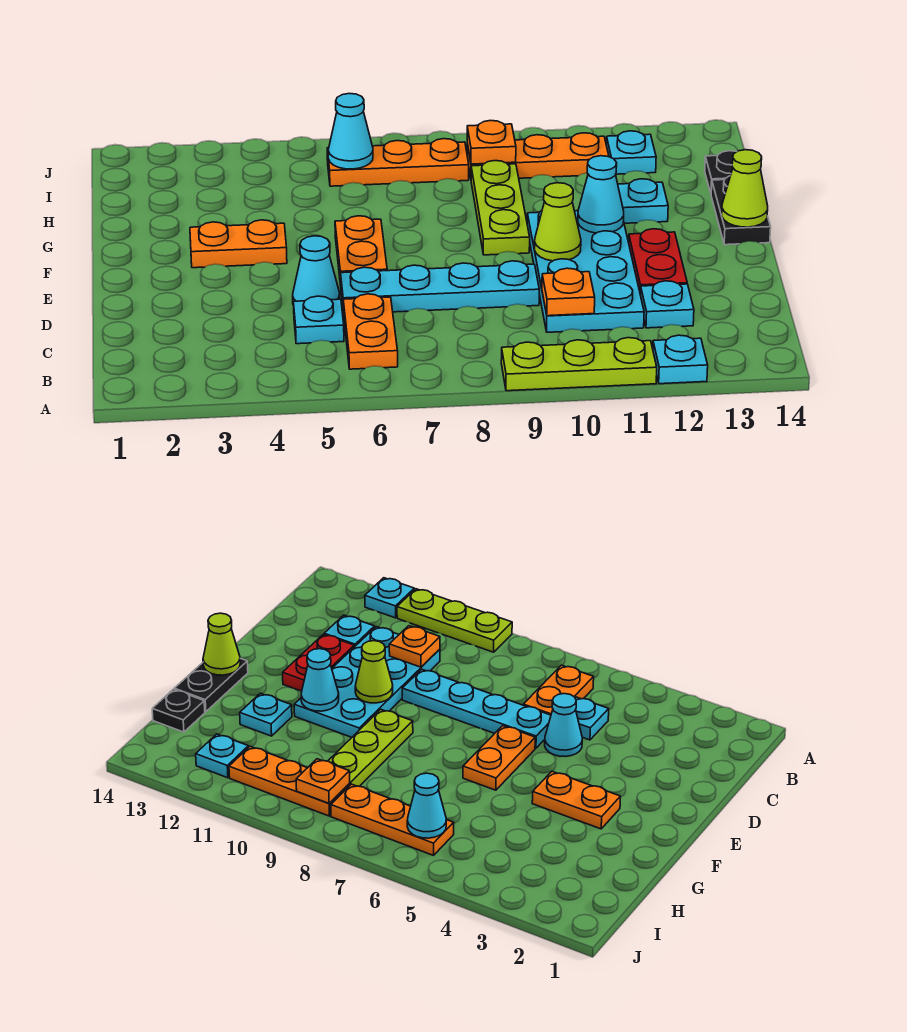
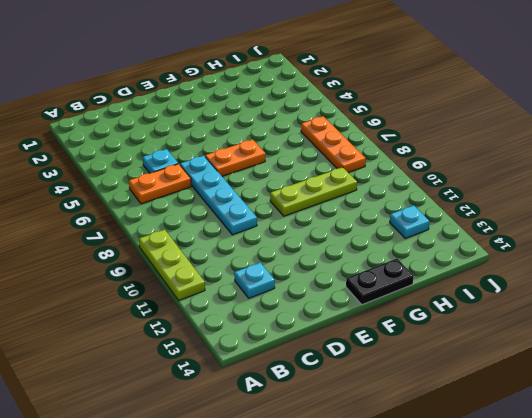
none -> cyan 1x1 plate [653,335,708,384]
none -> cyan 2x4 plate [527,211,644,332]
none -> cyan 1x1 cone [293,236,340,305]

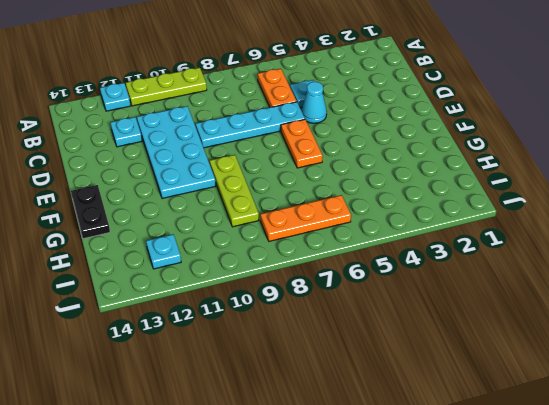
none -> red 1x2 plate [629,229,687,294]
none -> orange 1x2 plate [190,220,287,268]
none -> cyan 1x1 plate [618,179,668,223]

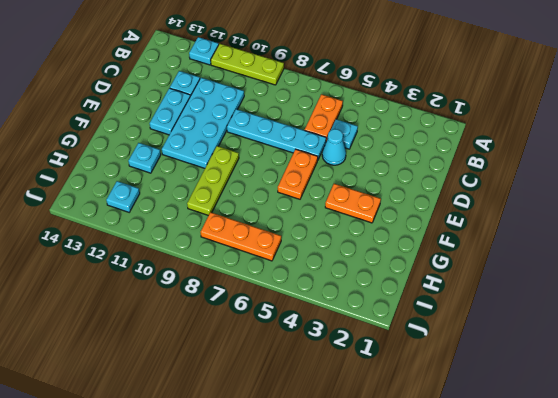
cyan 1x2 plate [150,88,190,135] -> red 1x2 plate [629,229,687,294]
none -> black 1x2 plate [711,176,771,245]
none -> black 1x1 plate [705,151,737,193]
none -> orange 1x3 plate [467,133,609,178]

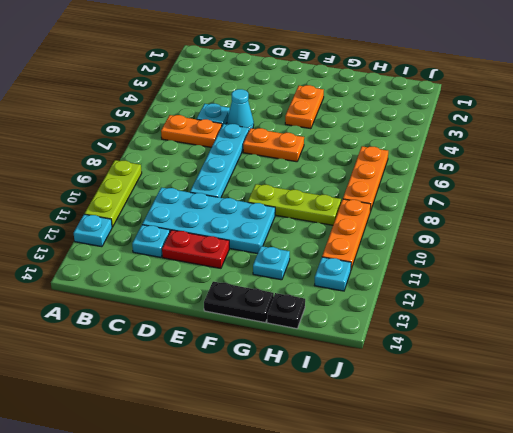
none -> orange 1x1 plate [542,268,595,316]
none -> lime 1x1 cone [534,183,581,261]
none -> cyan 1x1 cone [578,156,624,233]

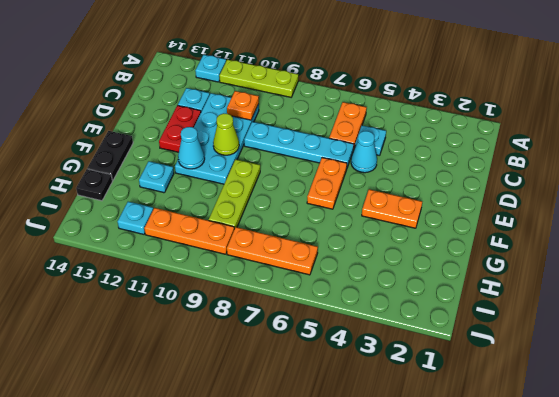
none -> lime 1x1 cone [722,150,768,227]
none -> cyan 1x1 cone [328,94,373,169]
none -> orange 1x1 plate [467,120,516,164]

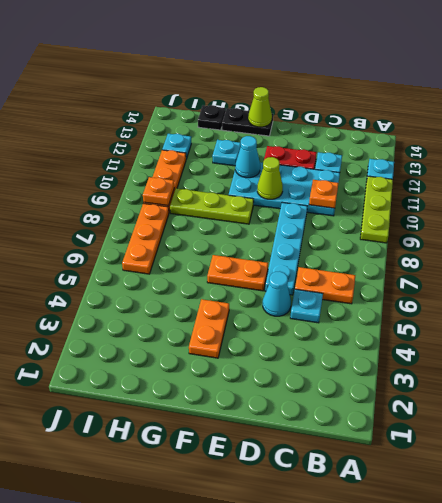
none -> cyan 1x1 cone [328,94,373,169]

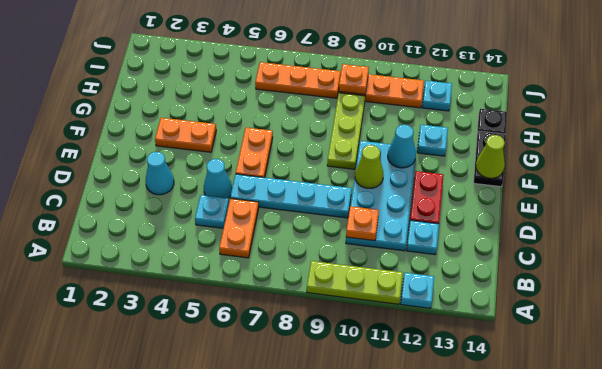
cyan 1x1 cone [146,152,174,195] -> cyan 1x1 cone moved to [328,94,373,169]

